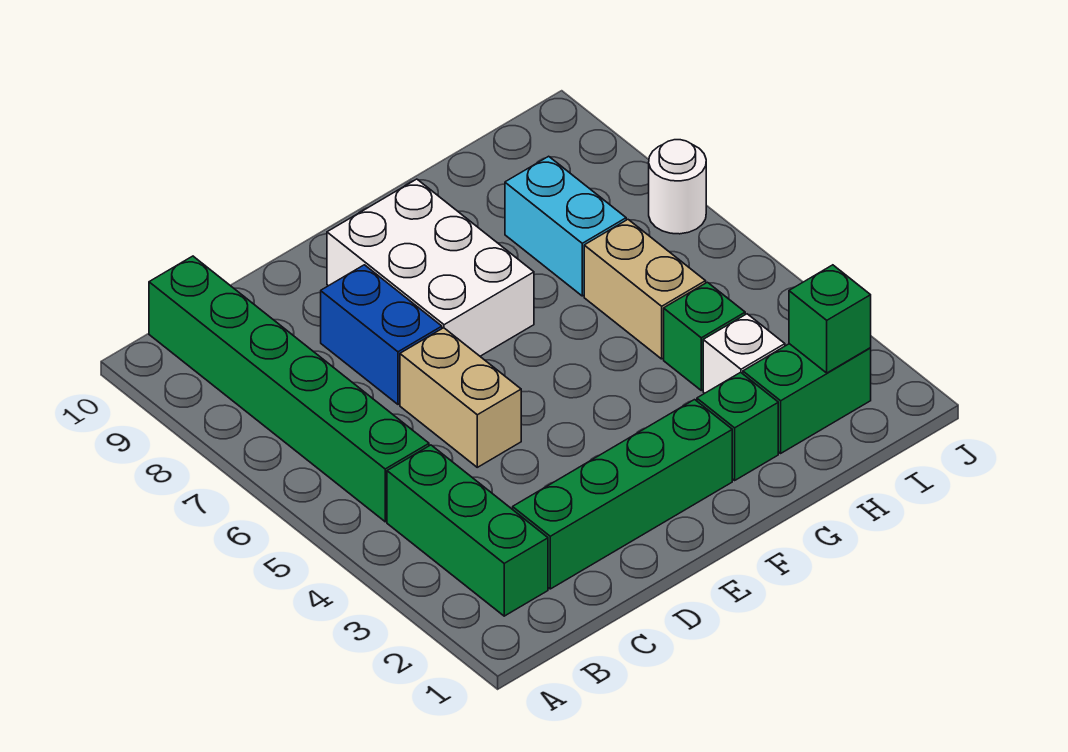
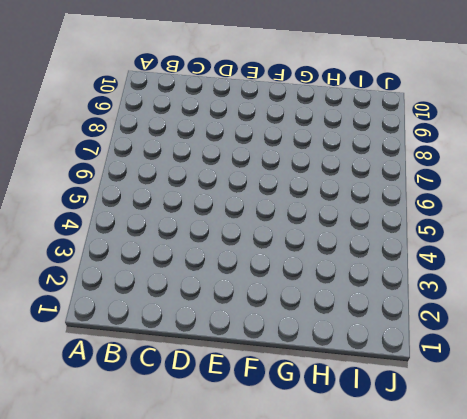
none -> green 1x3 brick [387,445,548,616]
none -> green 1x6 brick [149,256,429,522]
none -> green 1x4 brick [513,400,732,589]

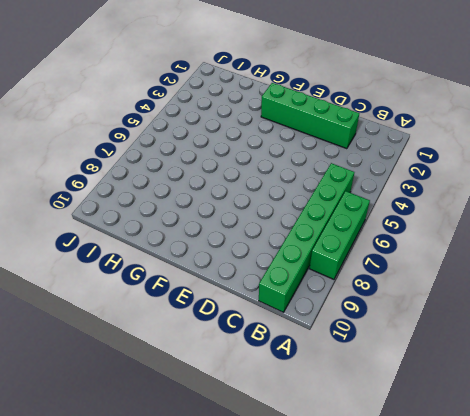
green 1x3 brick [309,191,370,279] -> green 1x3 brick moved to [387,445,548,616]
none -> tan 1x2 brick [400,328,521,467]
none -> blue 1x2 brick [321,265,442,404]
none -> white 2x3 brick [327,179,534,356]

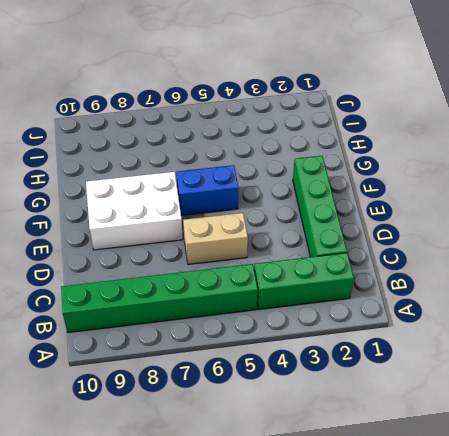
blue 1x2 brick [176,165,238,215] -> blue 1x2 brick moved to [321,265,442,404]
none -> green 1x1 brick [697,372,778,480]
none -> green 1x2 brick [743,344,871,453]
none -> white 1x1 brick [703,314,785,393]

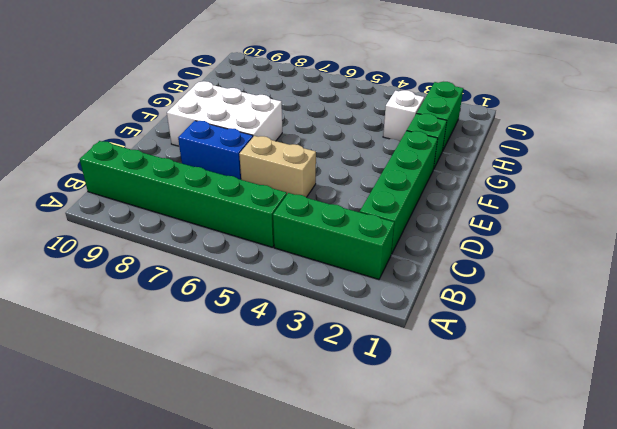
none -> green 1x1 brick [664,282,745,390]
none -> tan 1x2 brick [584,220,706,359]
none -> cyan 1x2 brick [505,156,626,296]

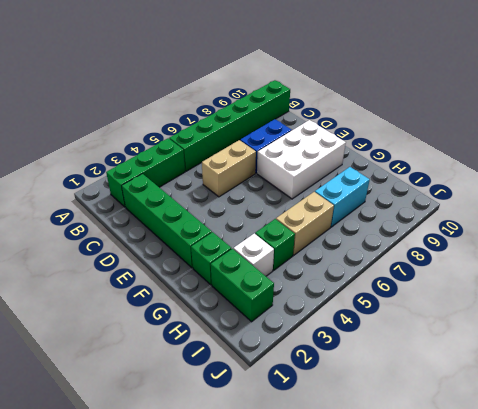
none -> white 1x1 round brick [649,140,706,234]
none -> green 1x1 brick [789,265,871,373]

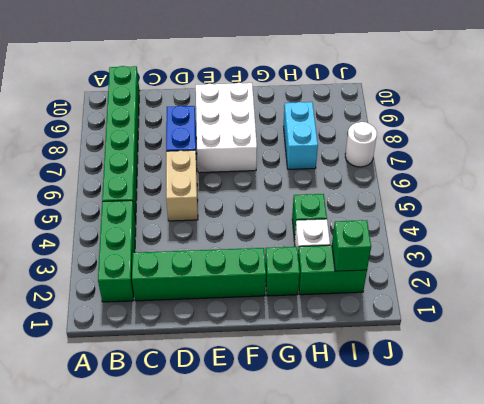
none -> tan 1x2 brick [584,220,706,359]

